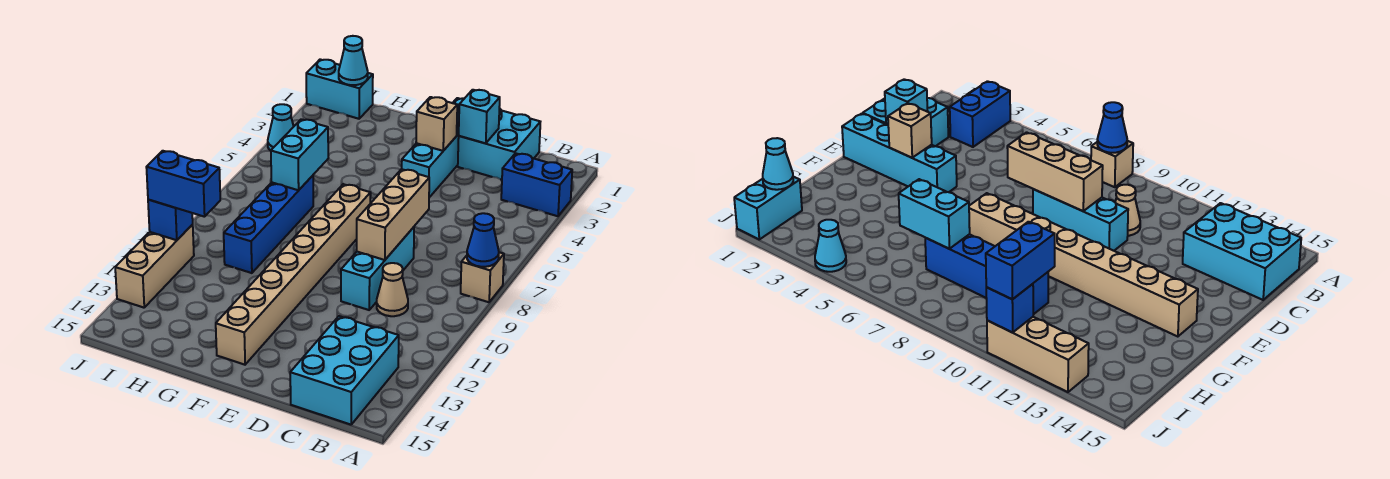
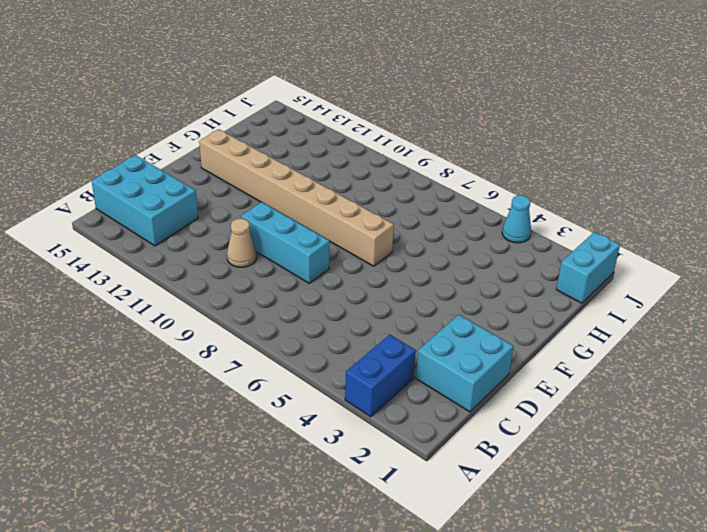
none -> tan 1x1 brick [461,252,504,302]
none -> cyan 1x4 brick [402,98,464,197]
none -> blue 1x4 brick [224,176,313,273]

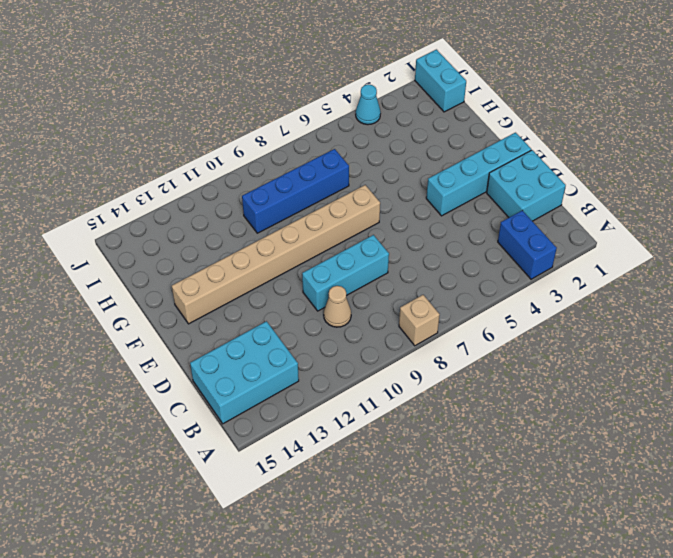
none -> tan 1x3 brick [115,225,194,308]
none -> blue 1x1 cone [467,213,499,267]
none -> cyan 1x1 brick [459,90,500,143]

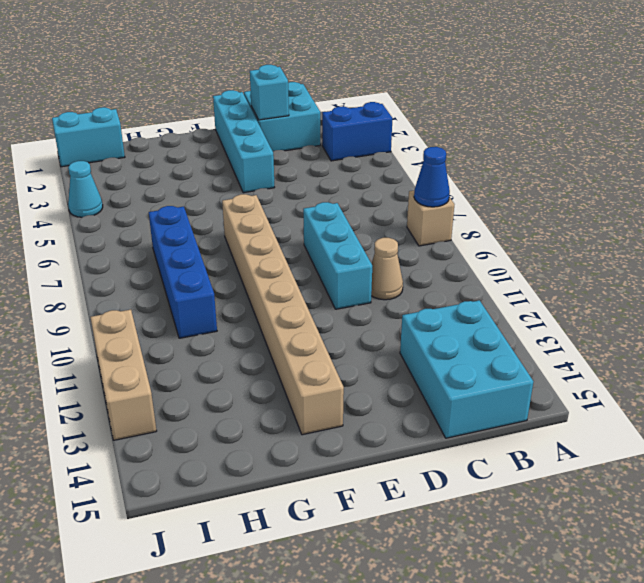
none -> tan 1x3 brick [357,169,429,260]
none -> tan 1x1 brick [416,97,457,151]
none -> cyan 1x2 brick [271,119,328,190]

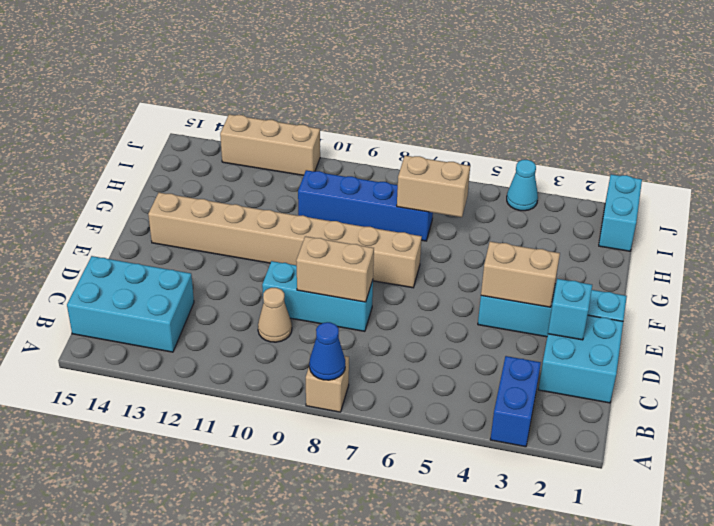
tan 1x2 brick [296,236,374,302] -> tan 1x3 brick [357,169,429,260]
tan 1x2 brick [481,242,560,307] -> tan 1x1 brick [416,97,457,151]
tan 1x2 brick [397,156,470,217] -> cyan 1x2 brick [271,119,328,190]
none -> cyan 1x1 cone [339,36,368,85]
none -> blue 1x1 brick [148,200,193,240]
none -> blue 1x2 brick [146,151,220,217]

